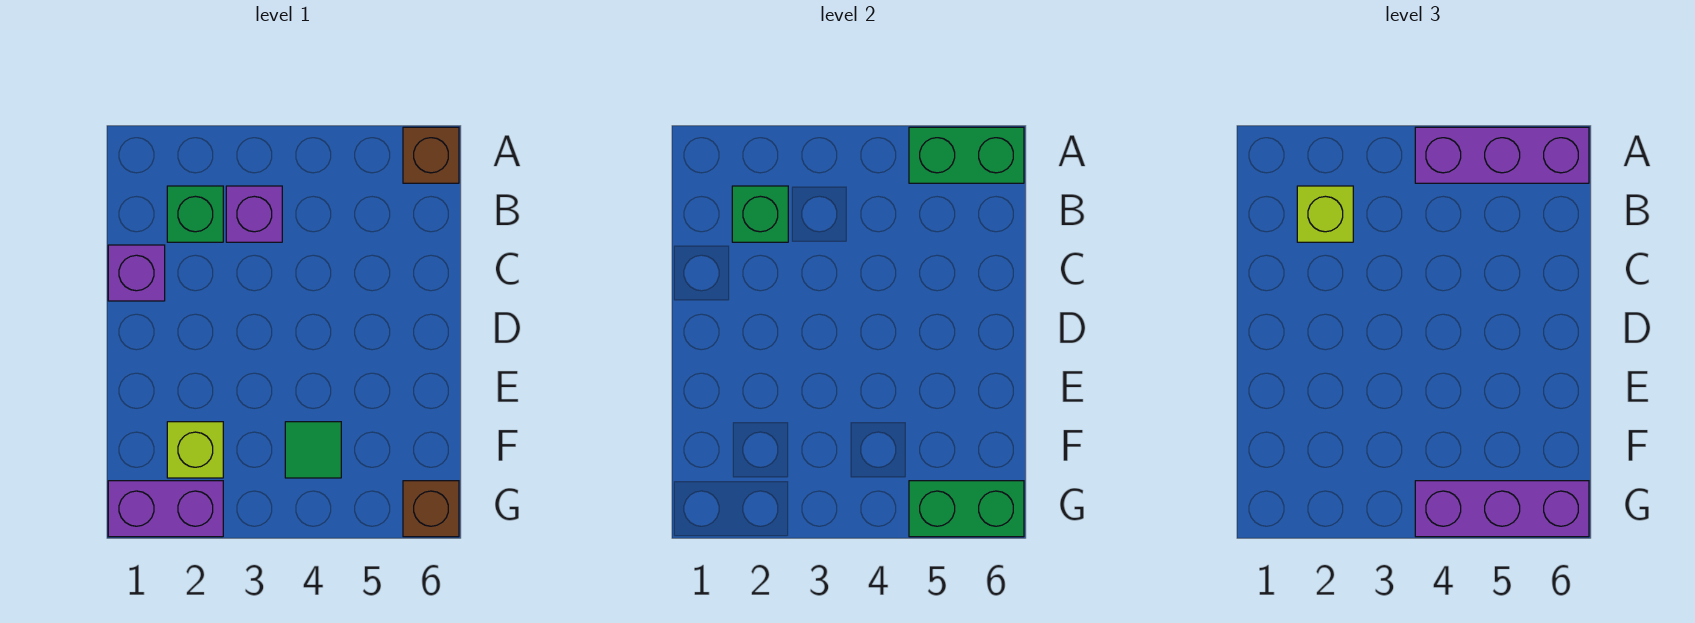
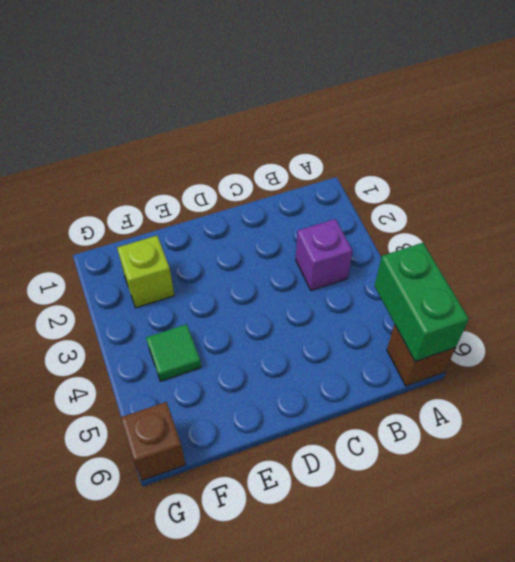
none -> green 1x1 brick [167,186,223,242]
none -> purple 1x1 brick [108,245,165,301]
none -> purple 1x2 brick [108,481,223,537]

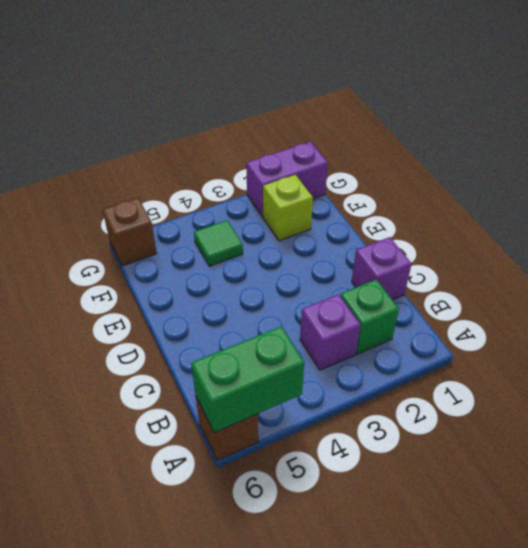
none -> green 1x1 brick [732,186,788,242]
none -> green 1x2 brick [909,481,1024,537]
none -> purple 1x3 brick [1415,127,1589,183]

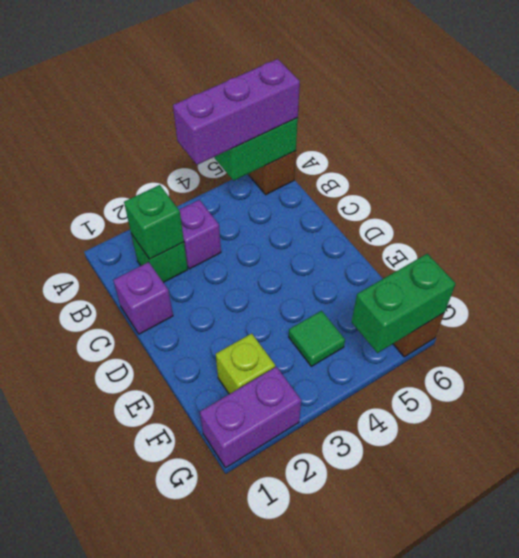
none -> lime 1x1 brick [1297,186,1353,242]
none -> purple 1x3 brick [1415,481,1589,537]

